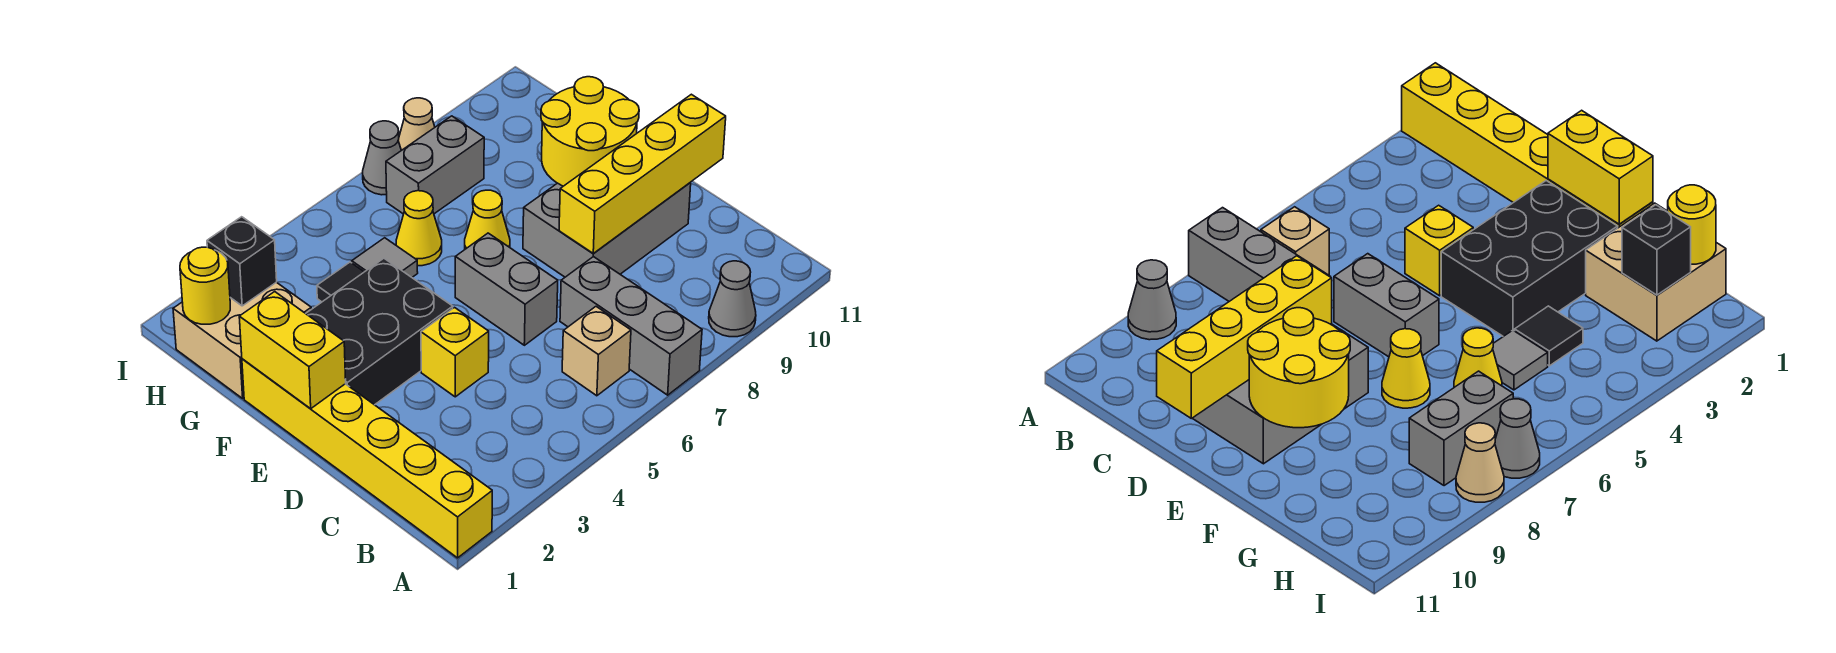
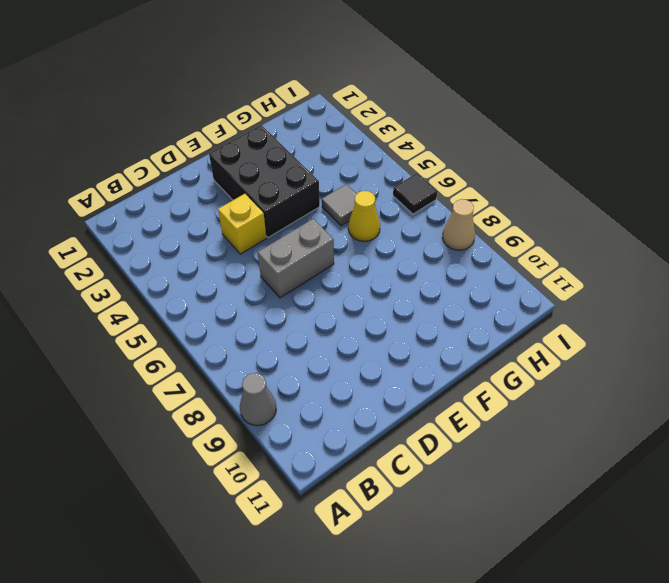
black 1x1 tile [393,173,437,214] -> black 1x1 tile moved to [317,262,364,302]
none -> yellow 1x6 brick [242,359,492,558]
none -> grey 1x3 brick [560,257,702,395]
none -> tan 1x1 brick [562,307,631,396]

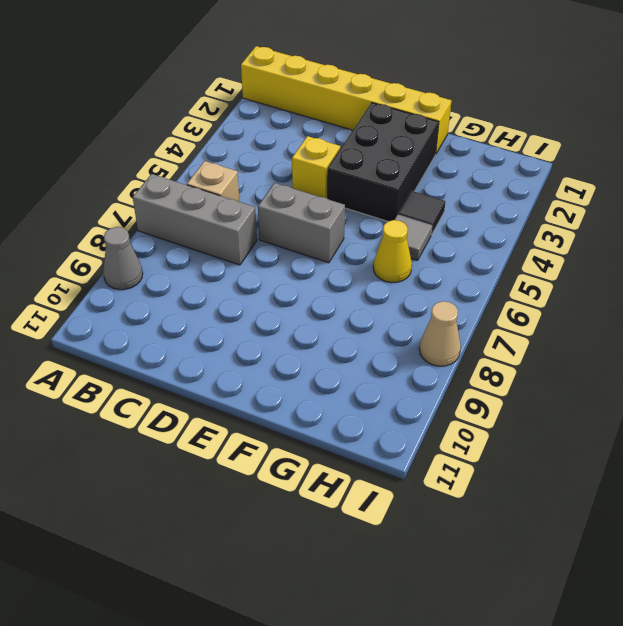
none -> grey 2x3 brick [523,183,691,277]
none -> yellow 1x1 cone [465,190,510,249]
none -> tan 2x2 brick [173,282,311,398]

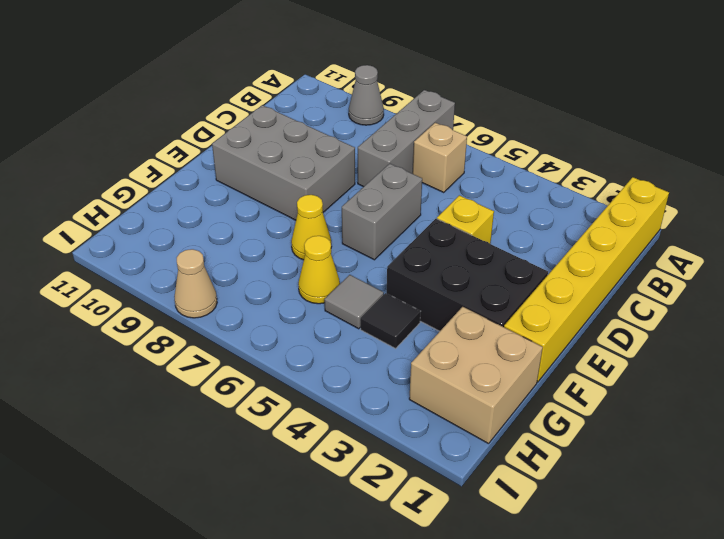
none -> grey 1x2 brick [386,116,484,214]
none -> grey 1x1 cone [363,121,401,195]
none -> yellow 1x4 brick [559,94,726,254]

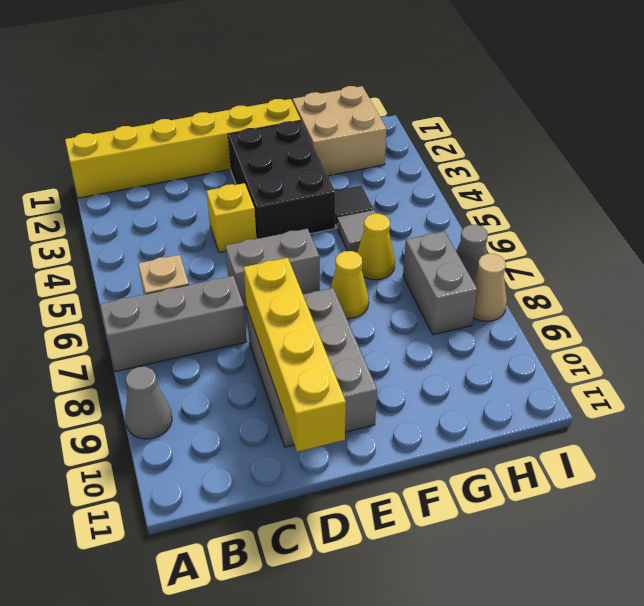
none -> yellow 1x2 brick [239,292,346,409]
none -> yellow 2x2 round brick [541,77,639,186]
none -> yellow 1x1 round brick [180,247,230,324]

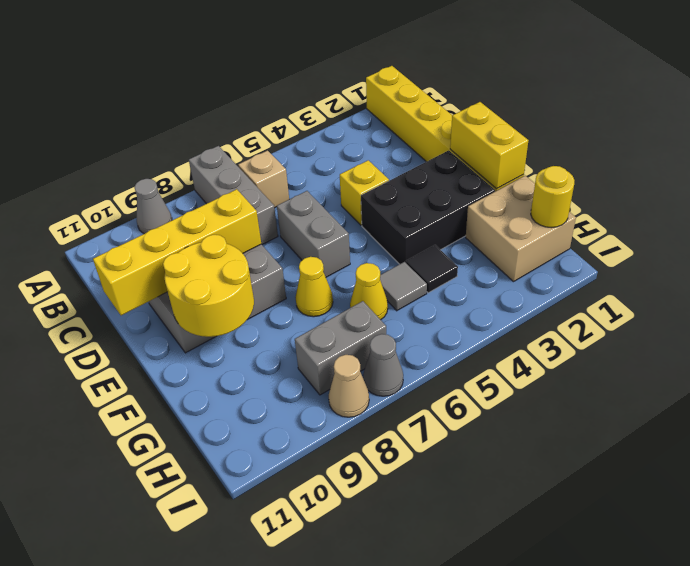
none -> black 1x1 brick [207,217,277,306]

